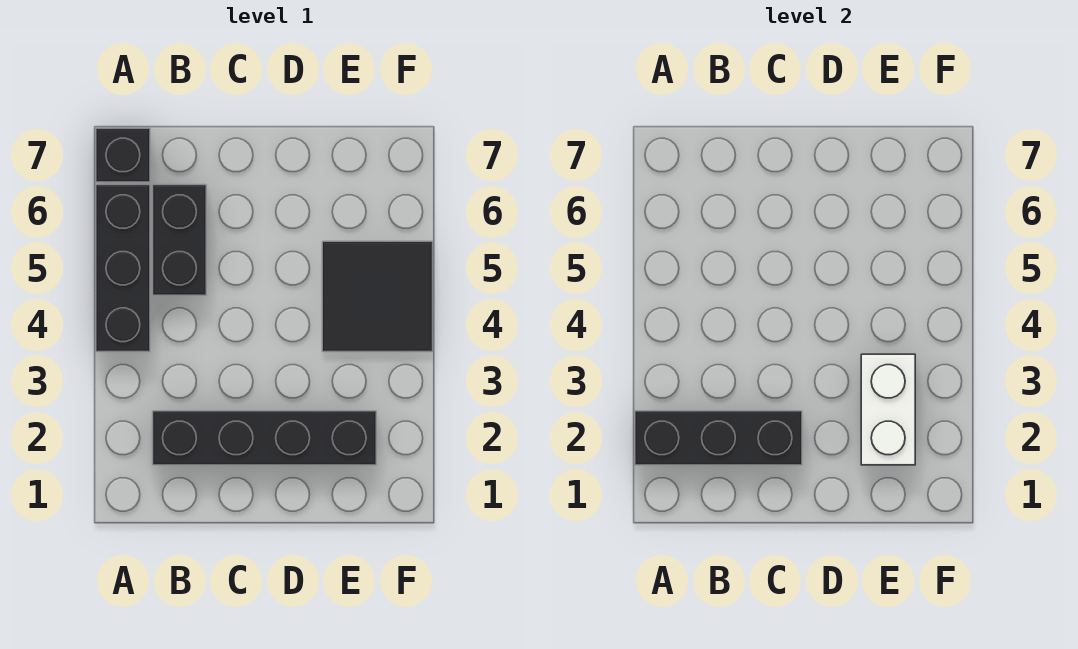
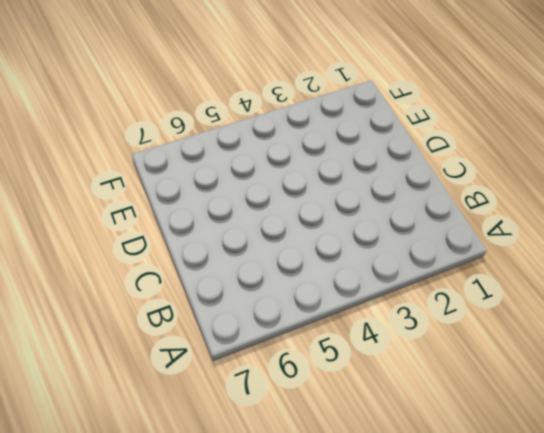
none -> black 1x3 brick [96,185,150,352]
none -> black 1x1 brick [96,128,150,182]

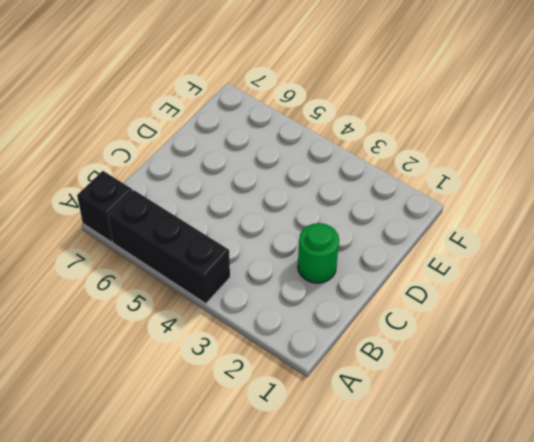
green 1x1 round brick [298,223,339,283] -> black 1x4 brick [153,411,376,465]
none -> black 1x2 brick [153,185,206,295]
none -> black 2x2 tile [322,241,433,352]

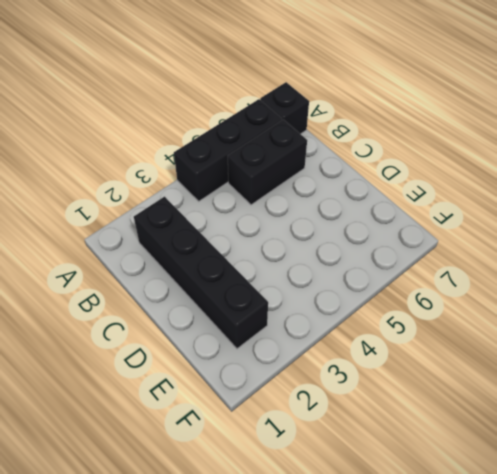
none -> black 2x2 tile [322,241,433,352]
none -> black 1x3 brick [635,411,802,465]

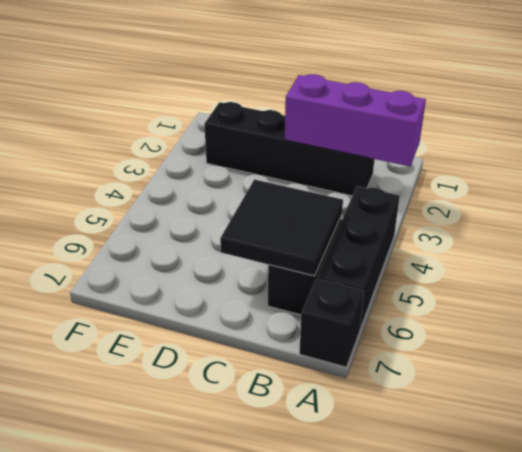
purple 1x3 brick [285,74,426,166] -> black 1x3 brick [635,411,802,465]
black 2x2 tile [220,180,343,276] -> black 2x2 tile moved to [322,241,433,352]
none -> white 1x2 brick [861,354,915,465]

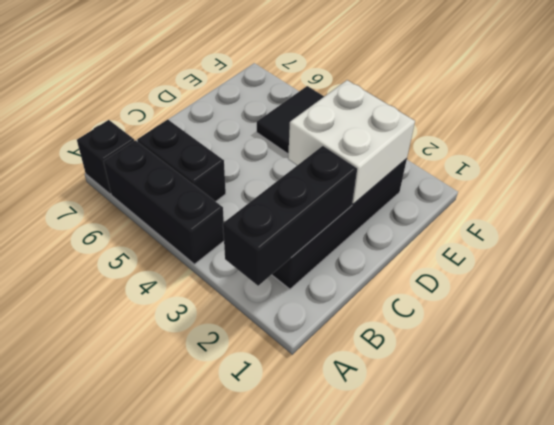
white 2x2 brick [288,80,415,204] -> white 1x2 brick [861,354,915,465]

